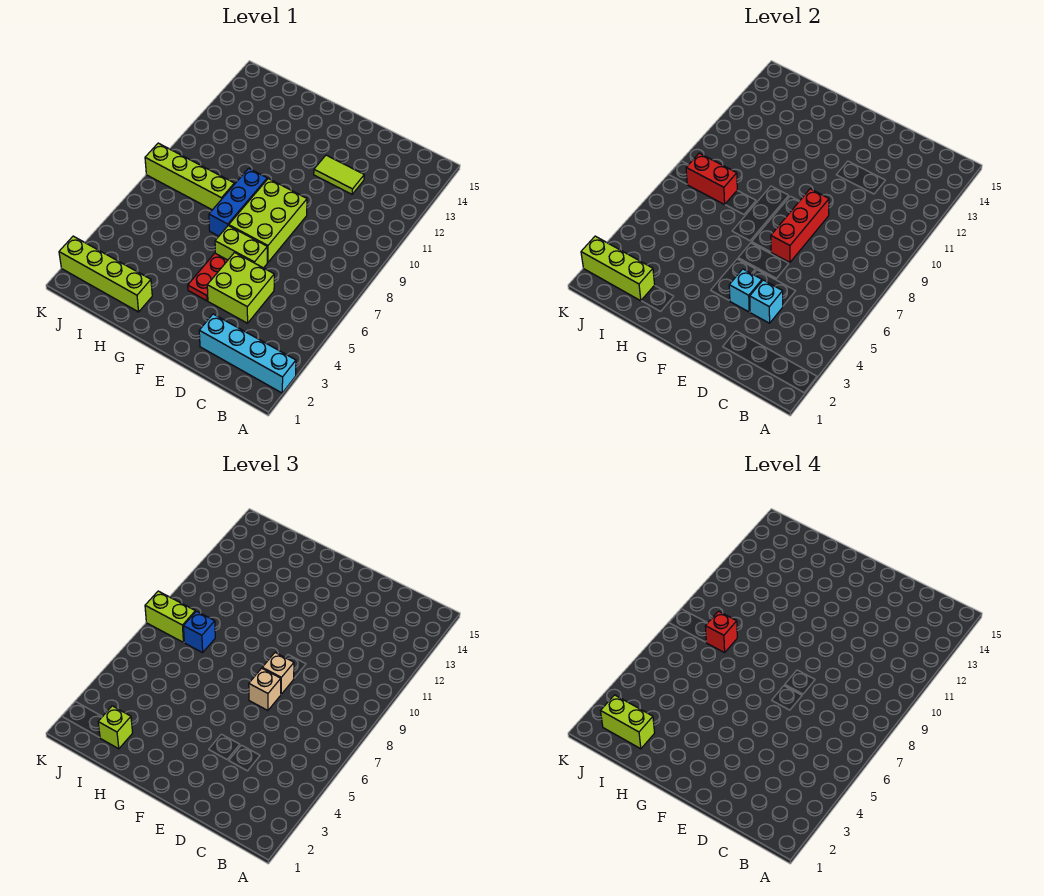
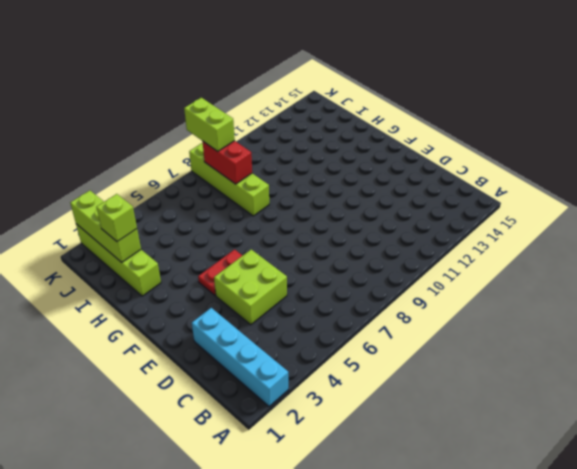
none -> lime 1x2 tile [314,155,364,194]
none -> lime 1x2 brick [215,225,267,268]
none -> lime 2x3 brick [229,179,307,262]

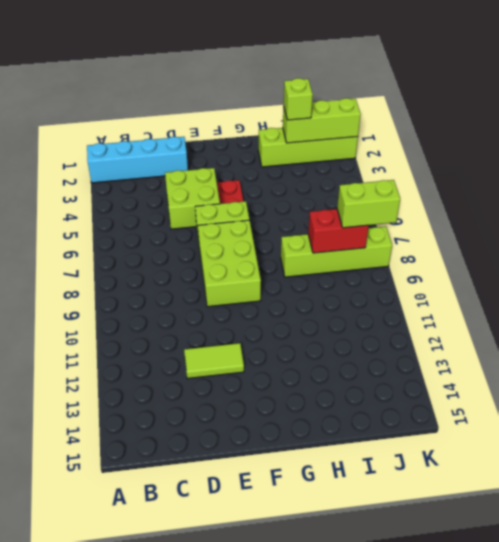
none -> blue 1x3 brick [209,168,267,236]
none -> cyan 1x1 brick [750,280,783,323]
none -> cyan 1x1 brick [729,269,762,312]

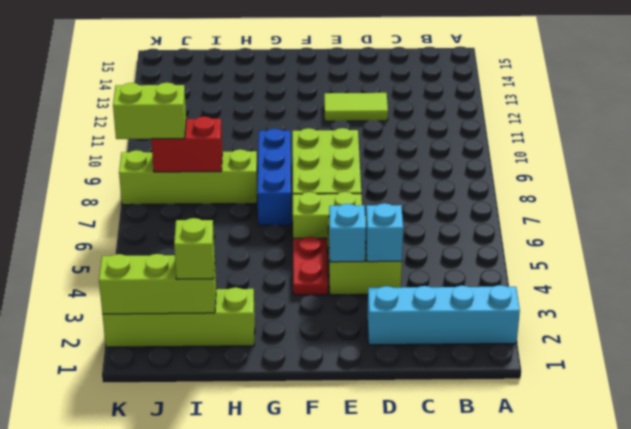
none -> red 1x3 brick [771,189,829,262]
none -> tan 1x1 brick [249,668,281,710]
none -> tan 1x1 brick [262,653,294,694]

